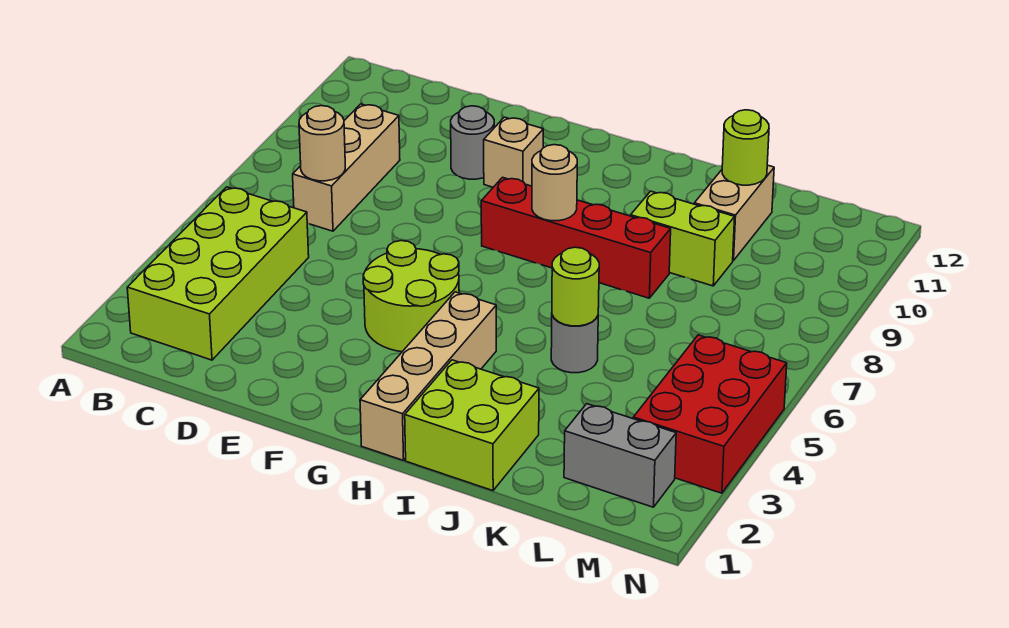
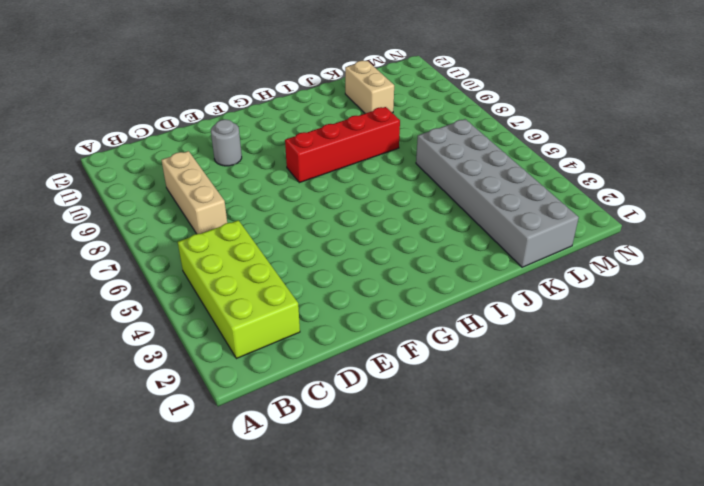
grey 2x6 brick [416,119,579,267] -> grey 1x2 brick [564,404,676,507]
none -> lime 2x2 round brick [363,241,459,352]
none -> tan 1x1 brick [484,117,543,187]
none -> tan 1x4 brick [360,292,496,460]

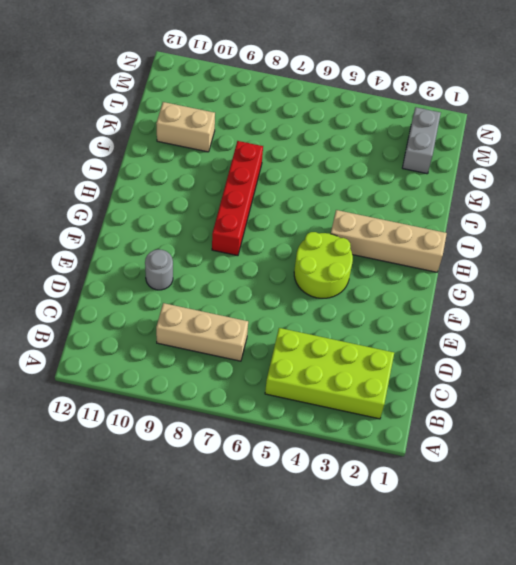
none -> tan 1x1 brick [484,117,543,187]
none -> lime 2x2 brick [405,360,539,491]
none -> grey 1x1 round brick [551,315,598,373]

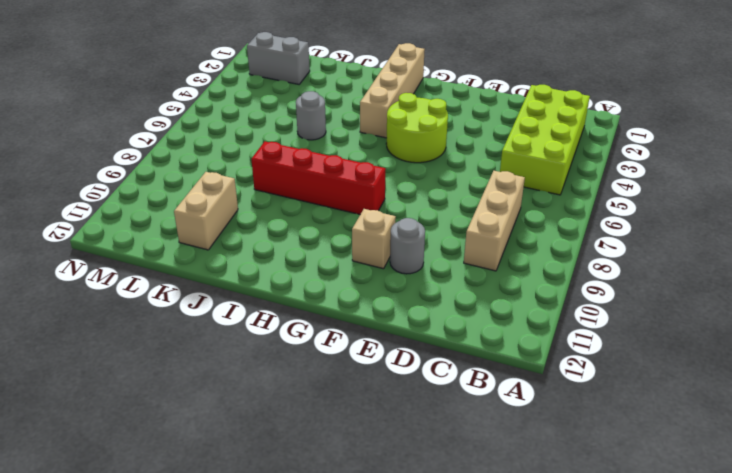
none -> lime 2x2 brick [405,360,539,491]
none -> lime 1x2 brick [631,191,735,286]
none -> red 2x3 brick [633,335,787,493]

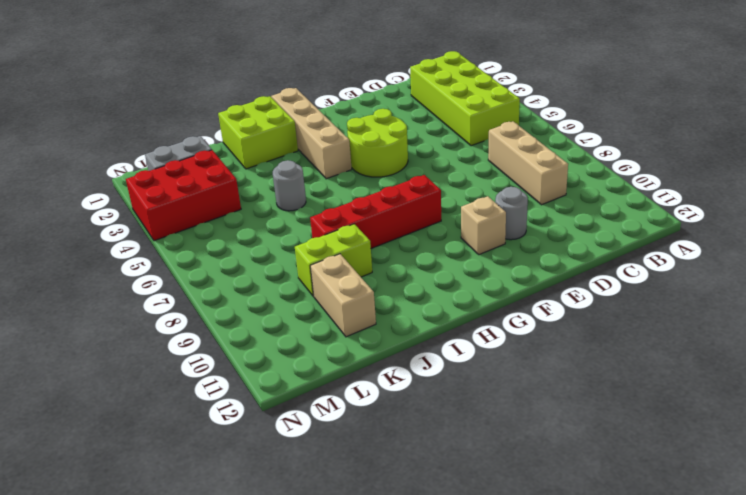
red 2x3 brick [126,150,241,241] -> red 2x3 brick turned to [633,335,787,493]
none -> tan 1x1 round brick [299,106,345,181]
none -> tan 1x1 round brick [532,145,577,221]
none -> lime 1x1 round brick [552,247,599,326]

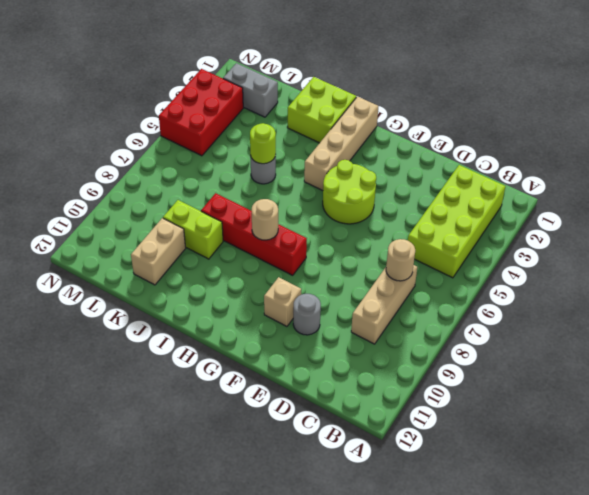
none -> lime 1x1 round brick [722,110,769,185]

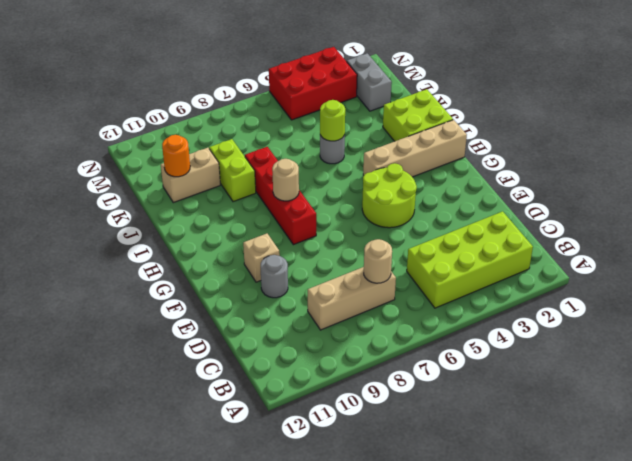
orange 1x1 round brick [162,135,190,177] -> lime 1x1 round brick [722,110,769,185]

